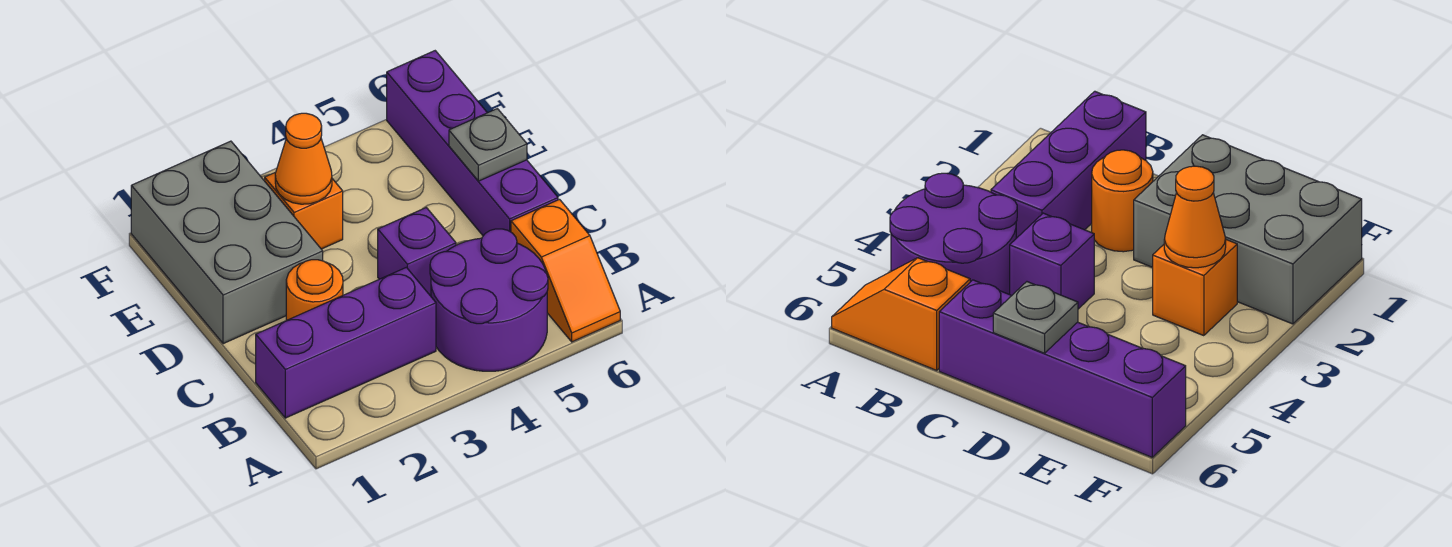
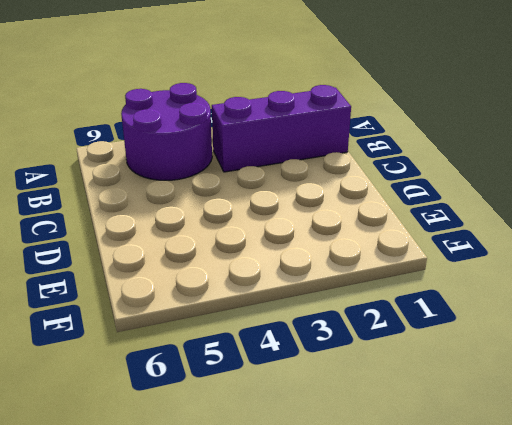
none -> orange 1x2 slope [511,199,620,342]
none -> orange 1x1 round brick [286,260,343,320]

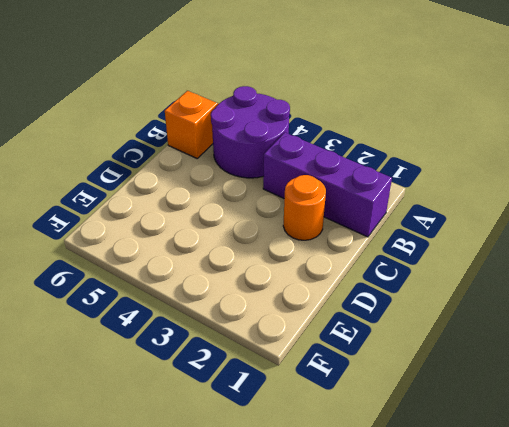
none -> purple 1x1 brick [378,208,456,296]
none -> purple 1x4 brick [387,51,558,236]

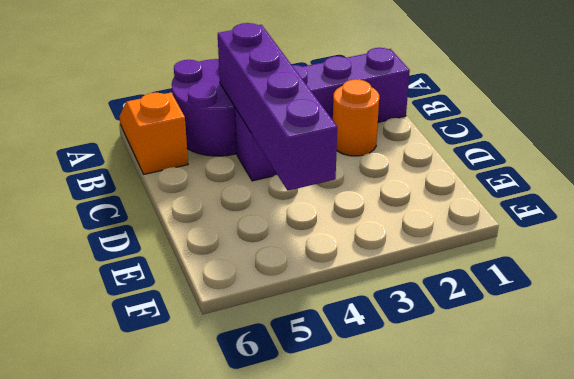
purple 1x4 brick [218,23,337,191] -> purple 1x4 brick moved to [387,51,558,236]
none -> grey 2x3 brick [131,141,323,344]
none -> orange 1x1 brick [265,172,343,249]

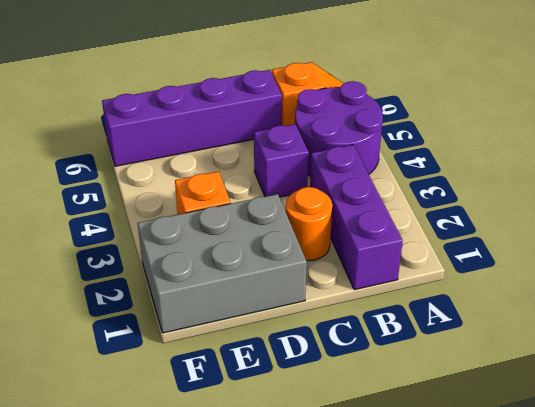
none -> grey 1x1 plate [449,109,527,181]
none -> orange 1x1 cone [275,113,332,204]

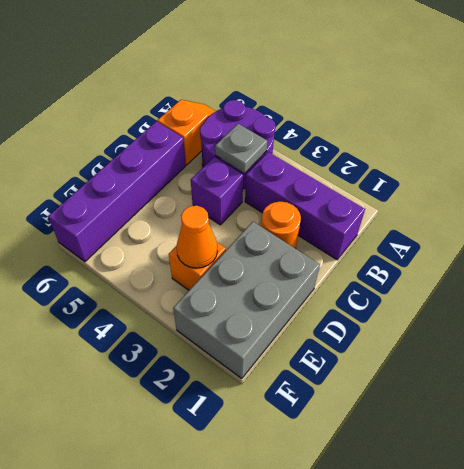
grey 1x1 plate [215,124,267,173] -> grey 1x1 plate moved to [449,109,527,181]

